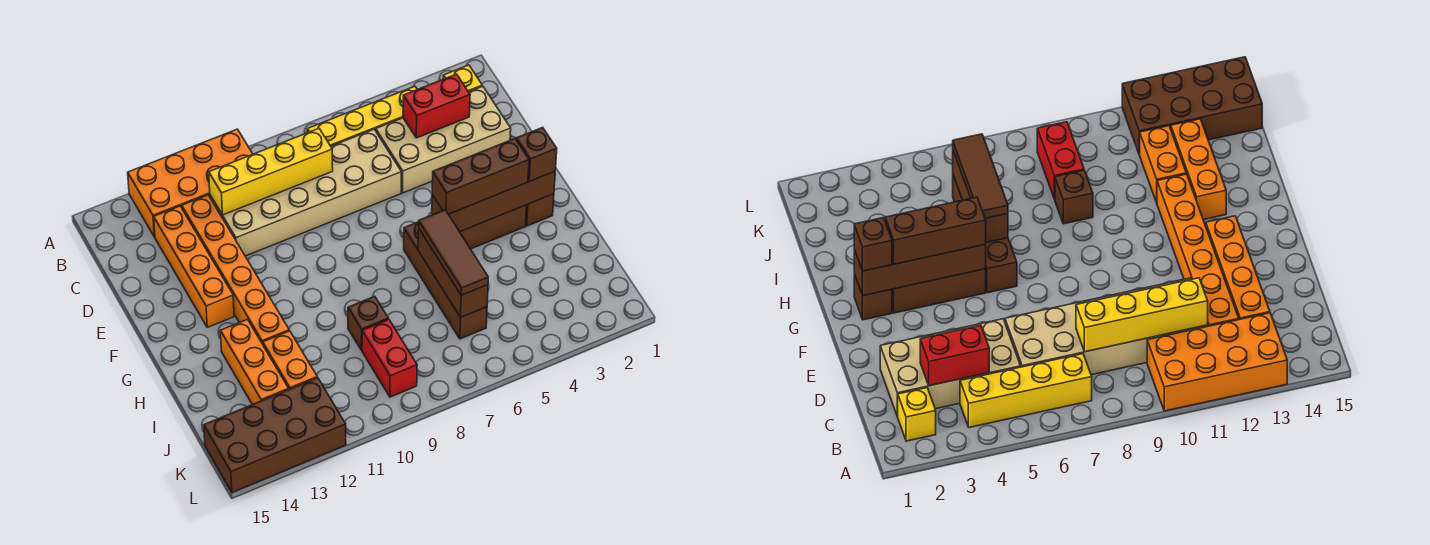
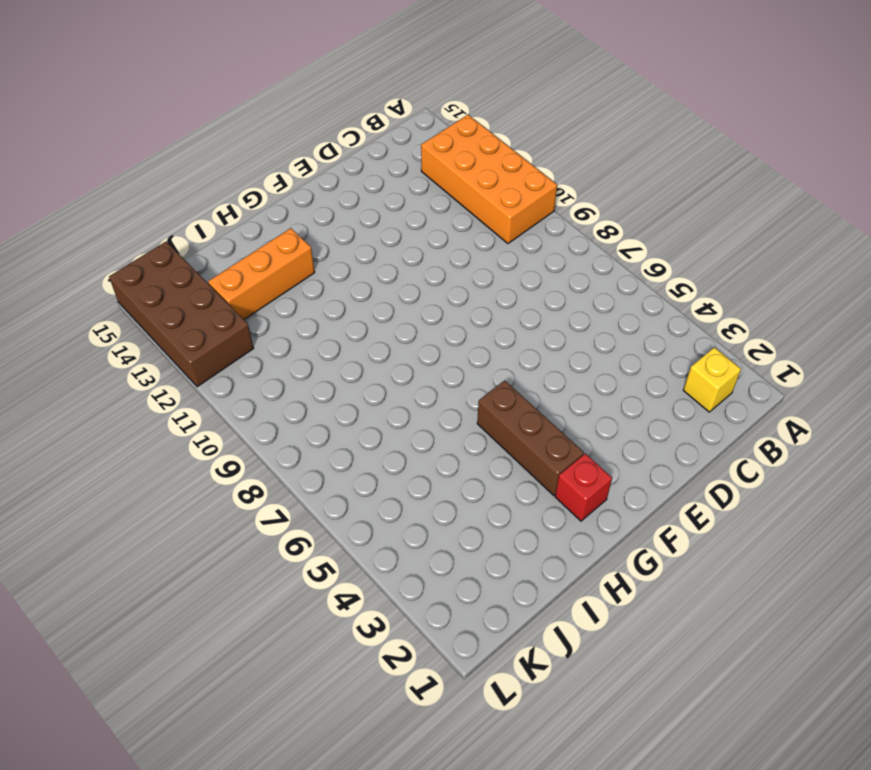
red 1x1 brick [555,454,612,521] -> brown 1x1 brick [526,194,554,226]
none -> yellow 1x4 brick [307,86,417,146]
none -> tan 2x4 brick [376,86,511,193]
none -> tan 2x6 brick [210,129,401,256]

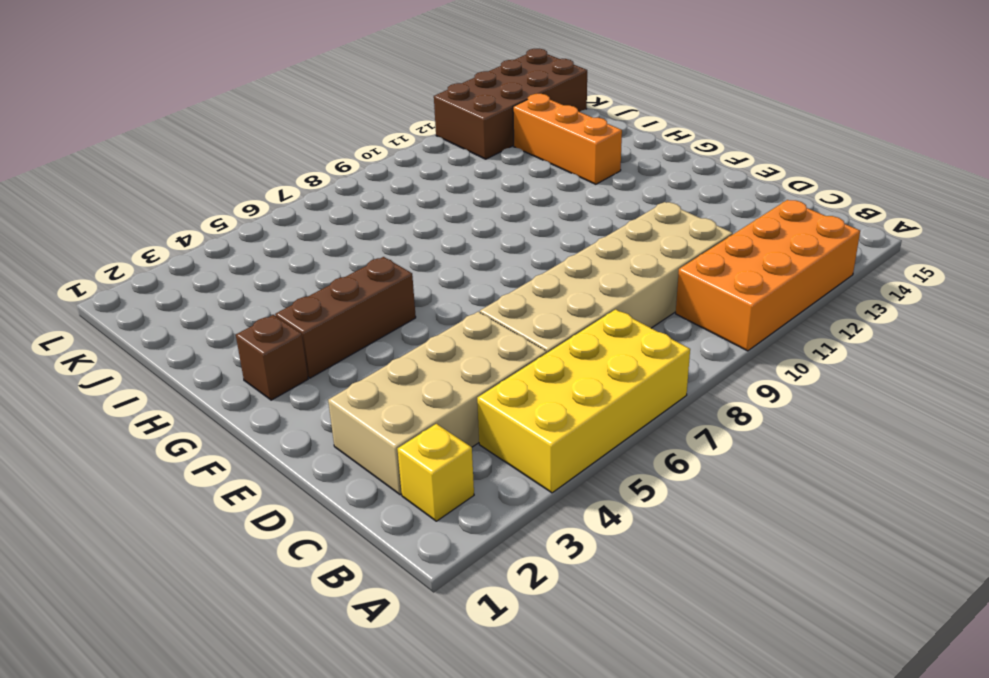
yellow 2x4 brick [477,309,690,493] -> yellow 1x4 brick [307,86,417,146]
none -> orange 1x6 brick [182,195,289,344]
none -> orange 1x4 brick [154,206,234,327]
none -> brown 1x4 brick [404,222,487,339]

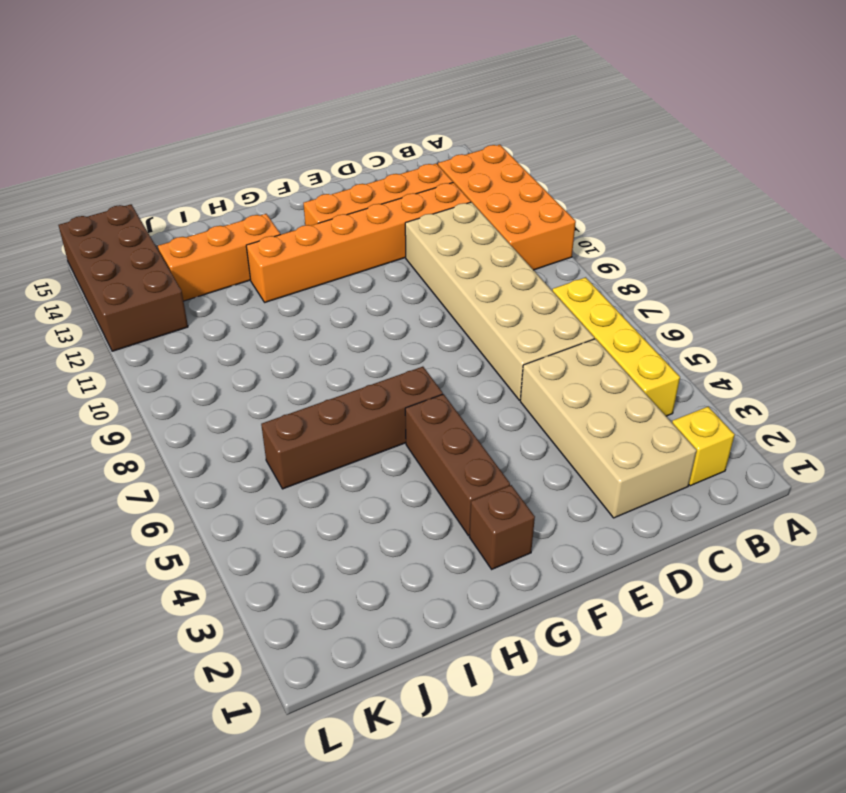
none -> brown 1x1 brick [348,296,388,350]
none -> orange 1x2 brick [263,331,317,389]
none -> red 1x2 brick [362,319,417,397]

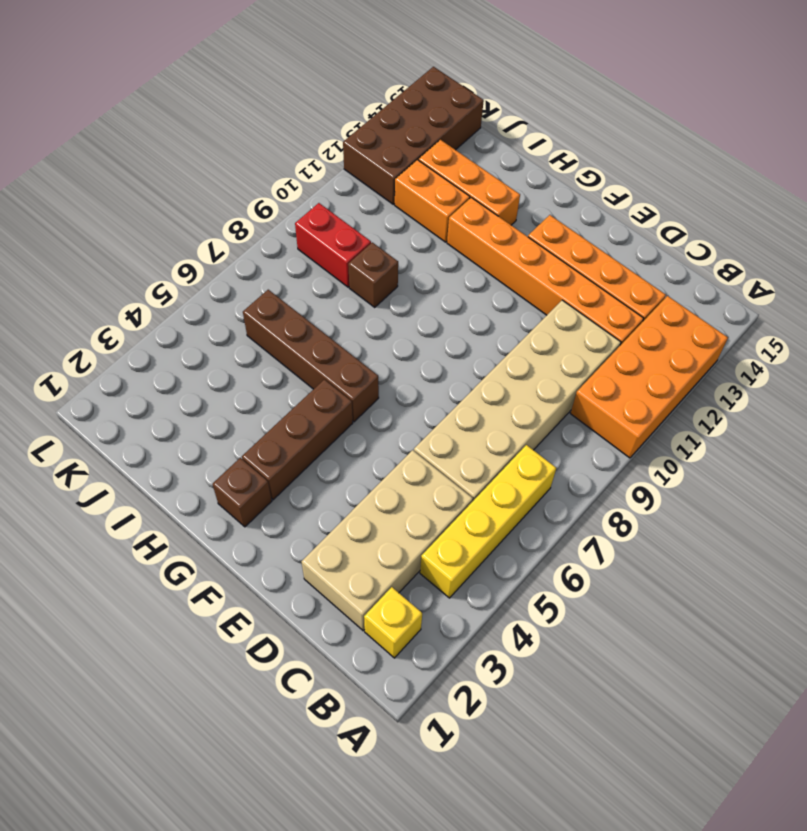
none -> red 1x2 brick [403,74,470,138]
none -> yellow 1x4 brick [209,129,333,215]
none -> brown 1x4 brick [432,172,555,232]

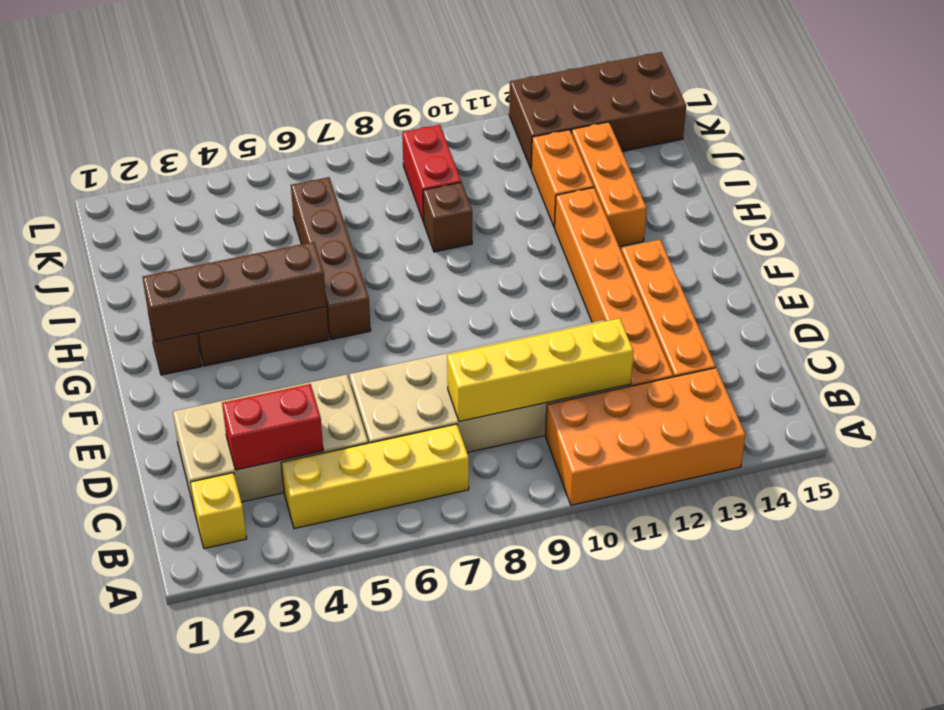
none -> brown 1x3 brick [418,229,488,317]
none -> brown 1x1 brick [516,127,557,182]
none -> brown 1x3 brick [432,139,529,214]

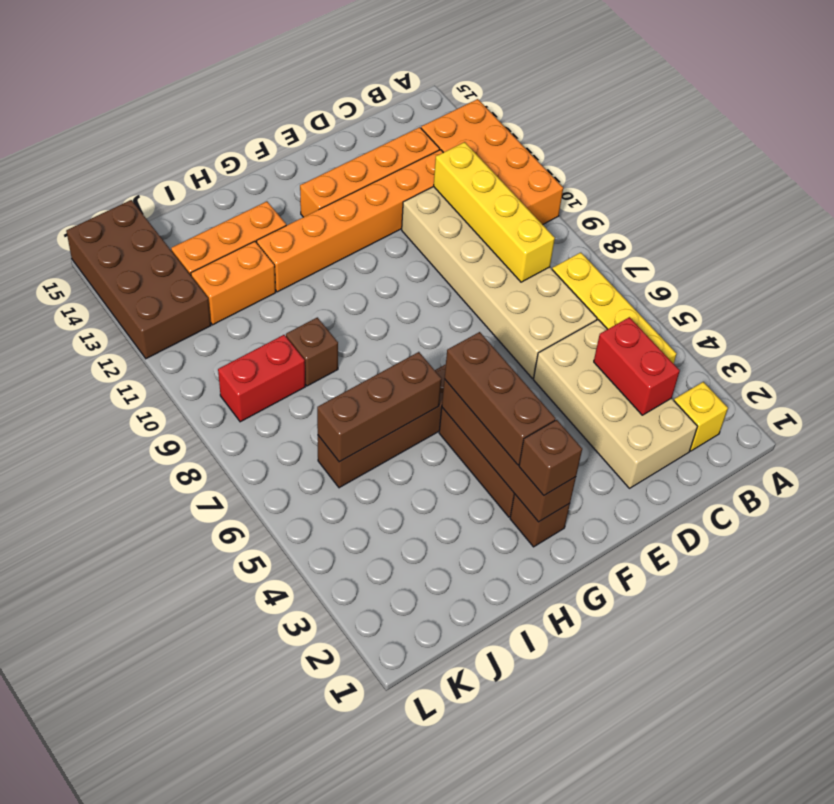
none -> brown 1x3 tile [419,210,488,295]

